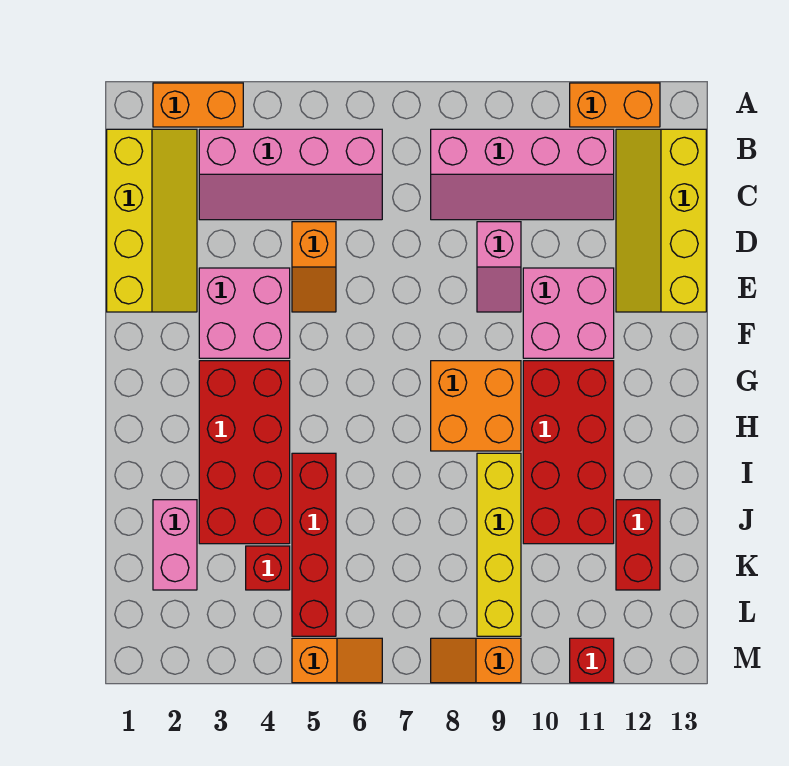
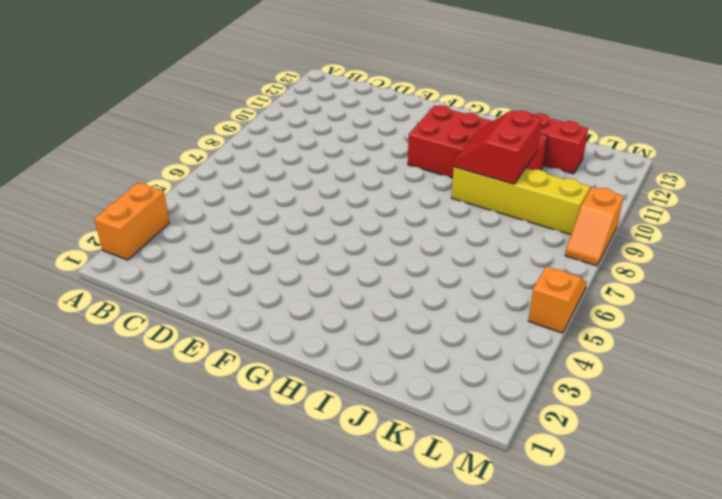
red 2x2 slope [454,110,542,184] -> none
none -> orange 1x2 brick [570,83,660,127]
none -> yellow 2x4 slope [107,129,197,312]
none -> pink 2x4 slope [199,129,382,220]

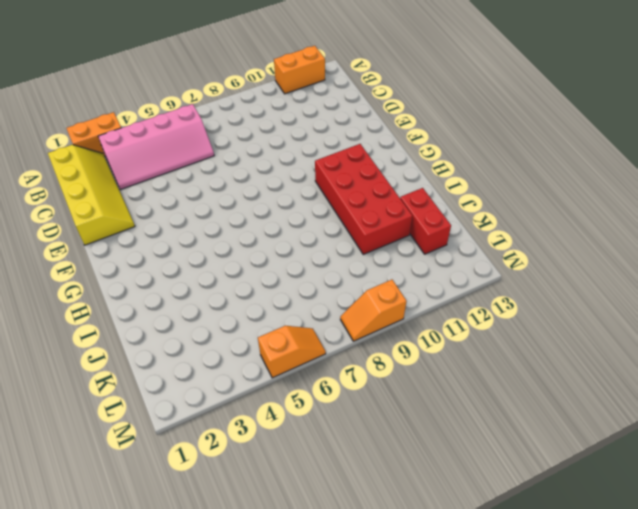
none -> pink 2x4 slope [431,129,614,220]
none -> yellow 2x4 slope [616,129,706,312]
none -> orange 1x2 slope [292,222,336,312]

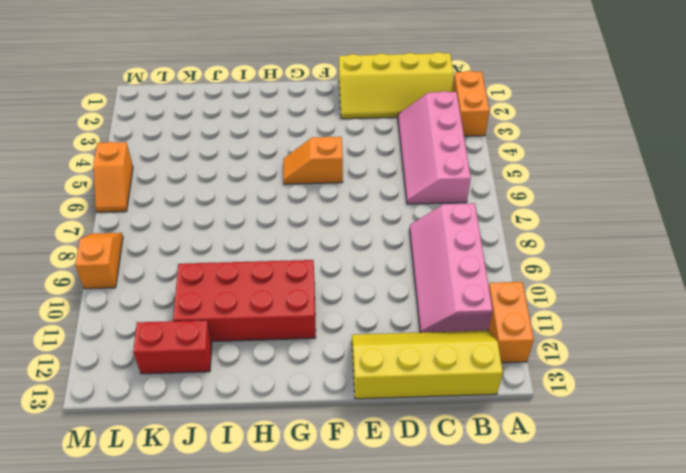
orange 1x2 slope [283,136,343,184] -> orange 1x2 slope moved to [292,222,336,312]
none -> pink 1x2 slope [477,222,521,312]
none -> pink 2x2 brick [199,268,290,358]
none -> pink 2x2 brick [523,268,614,358]

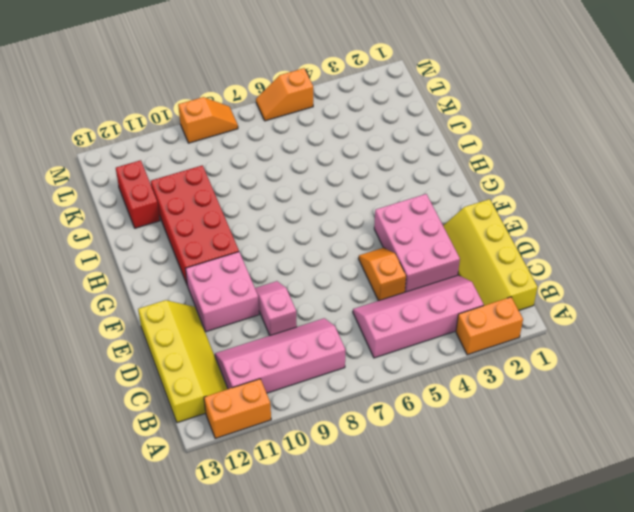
pink 2x3 brick [374,194,460,292] -> pink 2x2 brick [199,268,290,358]
none -> red 2x4 brick [199,361,290,544]
none -> orange 2x2 brick [431,361,521,451]
none -> red 1x4 brick [292,453,336,636]

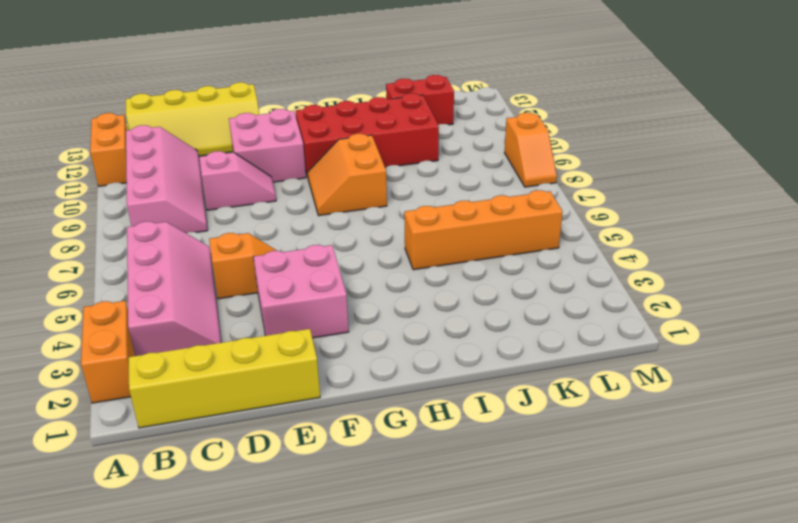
orange 2x2 slope [307,134,387,216] -> orange 2x2 brick [431,361,521,451]
orange 1x4 brick [404,190,563,270] -> red 1x4 brick [292,453,336,636]
none -> red 2x4 brick [199,361,290,544]
none -> yellow 1x4 brick [477,453,521,636]
none -> pink 1x2 brick [153,500,197,590]

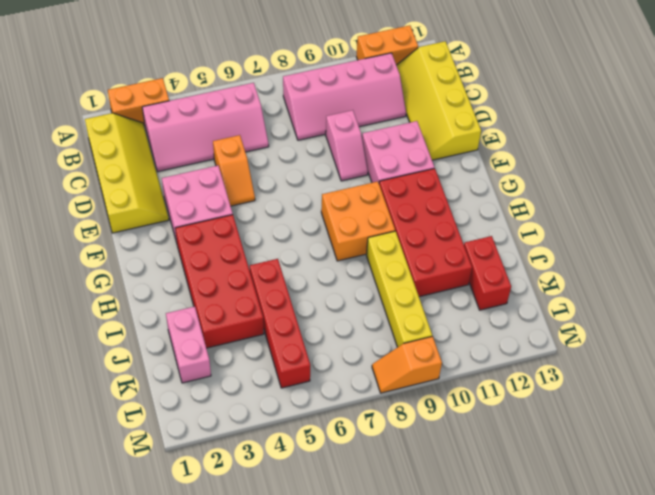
none -> red 1x1 brick [246,546,290,590]
none -> orange 1x2 slope [292,638,382,683]
none -> red 1x1 brick [570,638,614,683]

